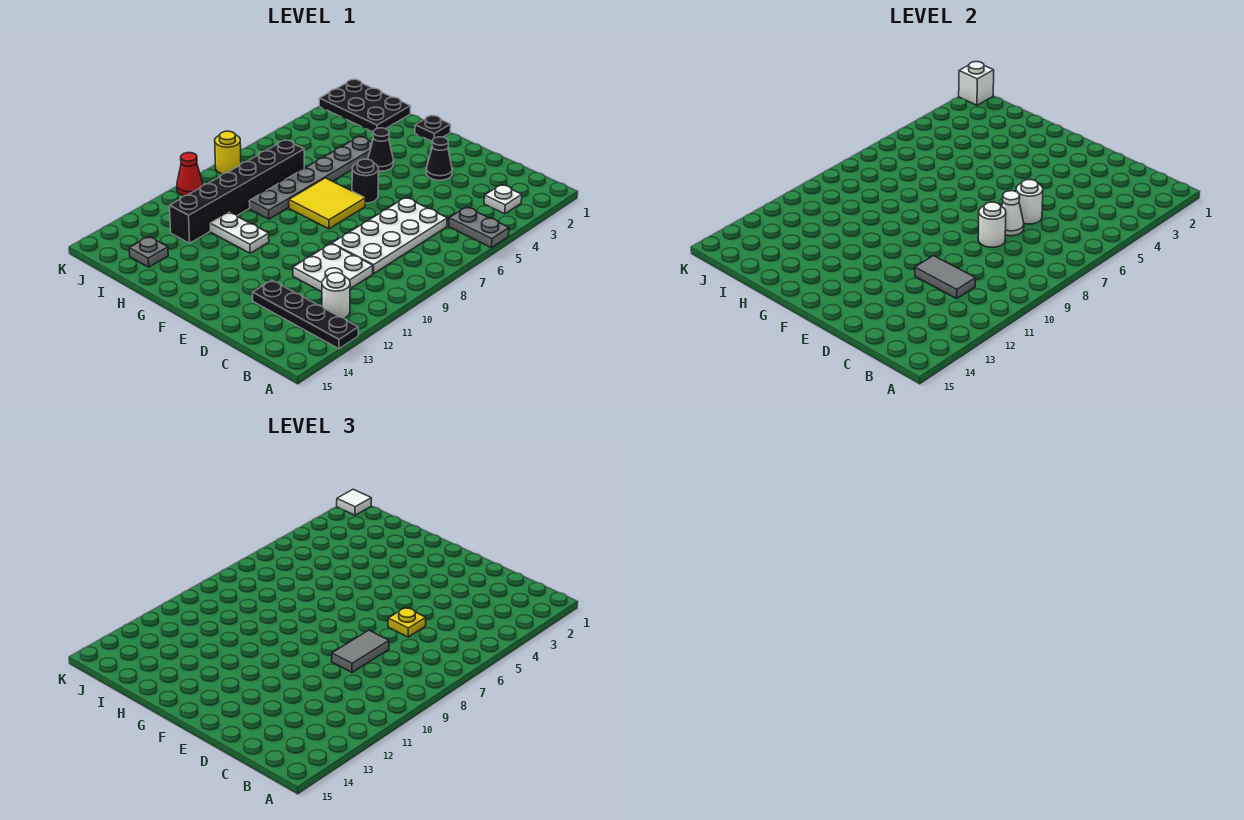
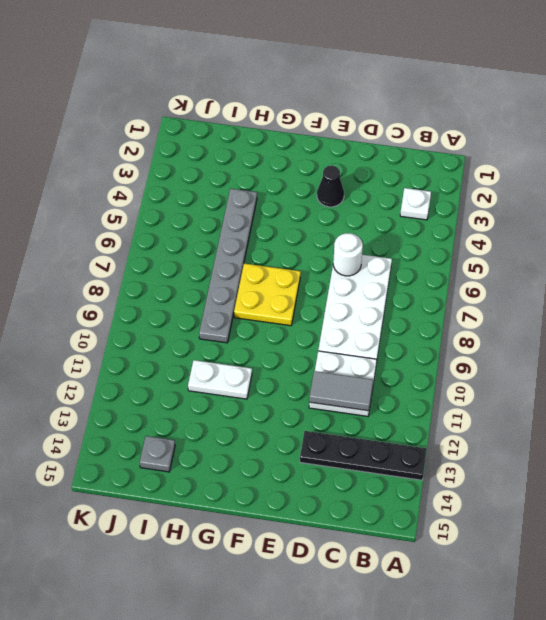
yellow 2x2 plate [234,264,301,326] -> yellow 2x2 tile [289,178,365,229]
none -> grey 1x2 plate [449,207,509,248]
none -> white 1x1 round brick [322,273,350,318]
none -> black 1x1 round brick [352,159,379,203]

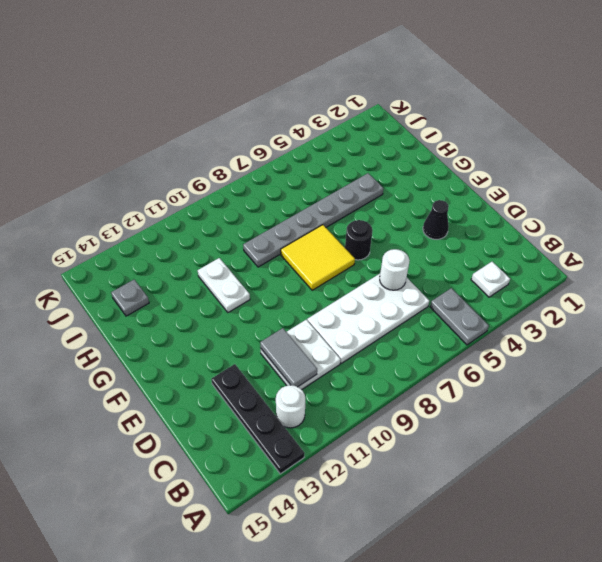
none -> black 1x1 plate [415,115,451,141]
none -> black 1x1 cone [368,128,393,171]
none -> black 2x3 plate [319,79,411,132]

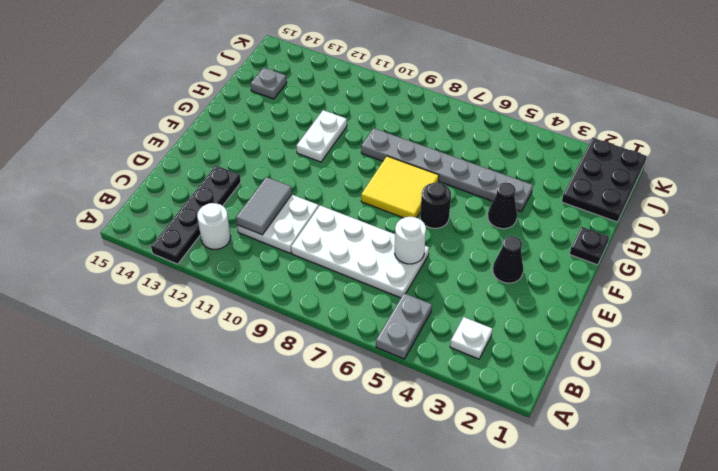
none -> black 1x6 brick [170,140,304,243]
none -> yellow 1x1 round brick [215,131,241,174]
none -> red 1x1 cone [177,153,203,196]

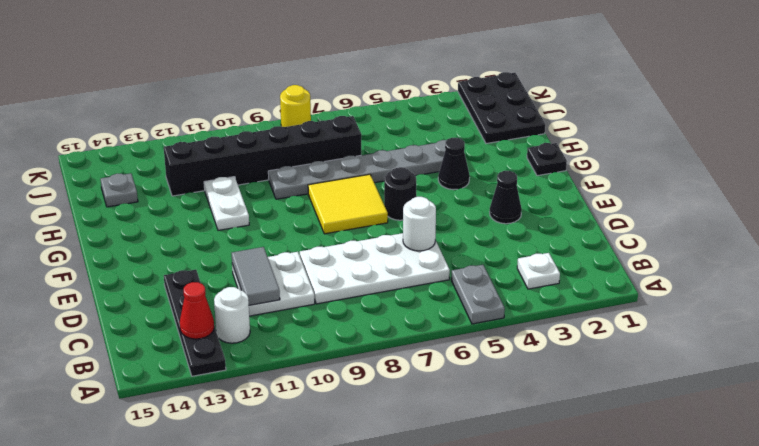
red 1x1 cone [180,282,214,339] -> red 1x1 cone moved to [177,153,203,196]
none -> white 1x1 cone [1002,191,1024,236]
none -> white 1x1 round brick [978,202,1006,247]
none -> white 1x1 brick [959,62,994,105]

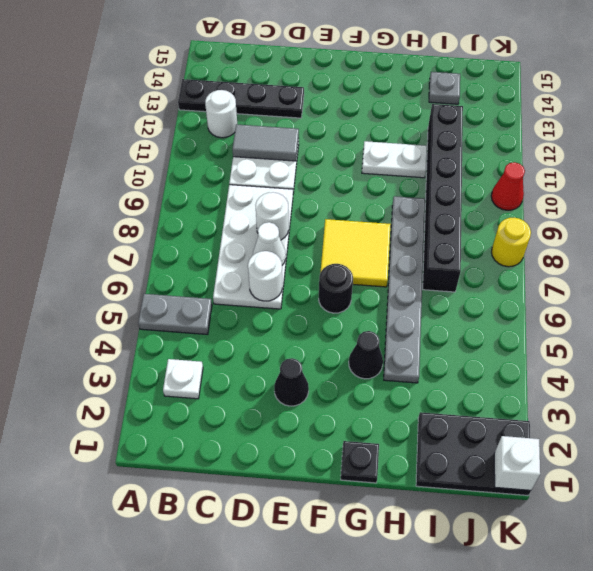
none -> yellow 1x1 plate [388,608,426,637]
none -> grey 1x2 tile [332,630,389,672]
none -> white 1x1 tile [337,489,371,515]

